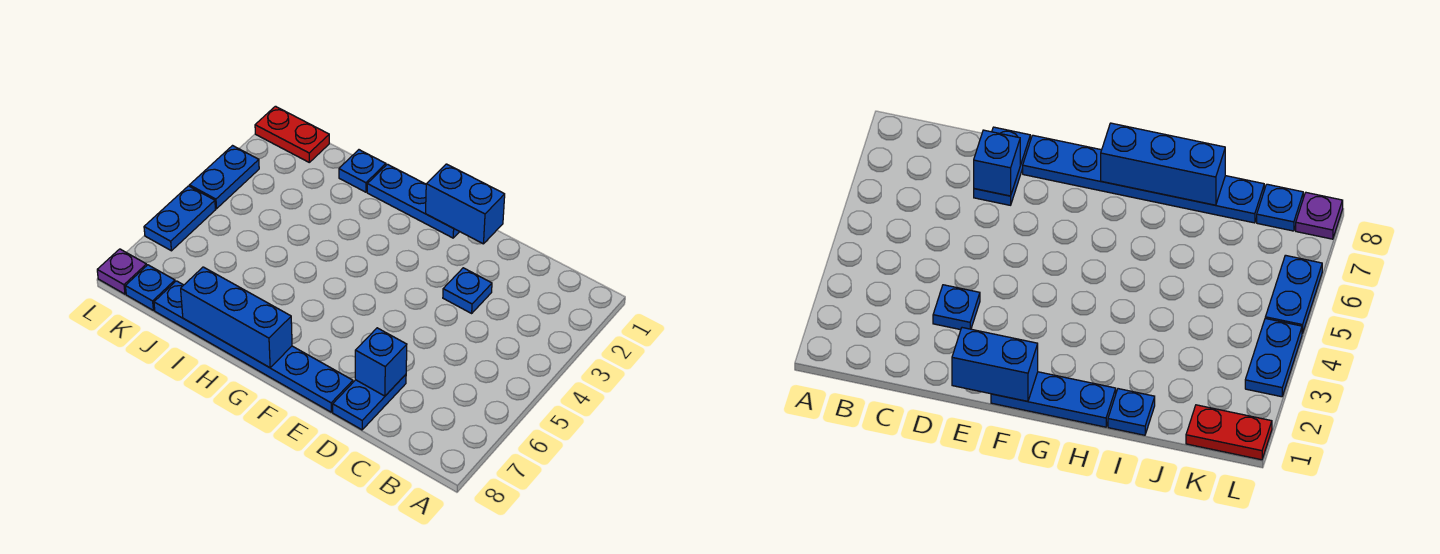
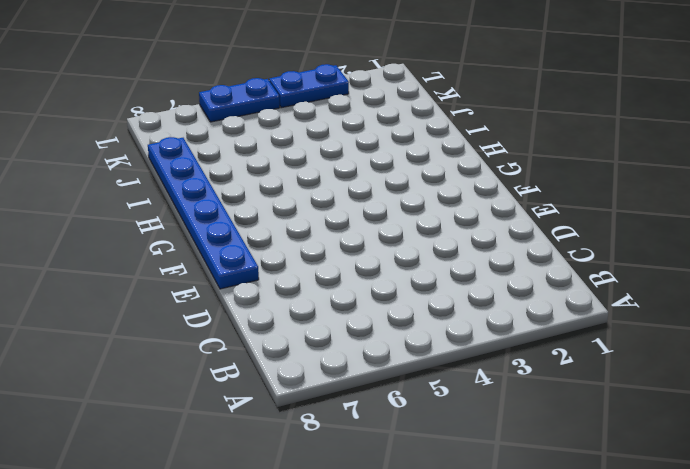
none -> blue 1x1 plate [443,268,492,313]
none -> blue 1x2 plate [333,375,406,430]
none -> blue 1x3 plate [367,164,460,238]

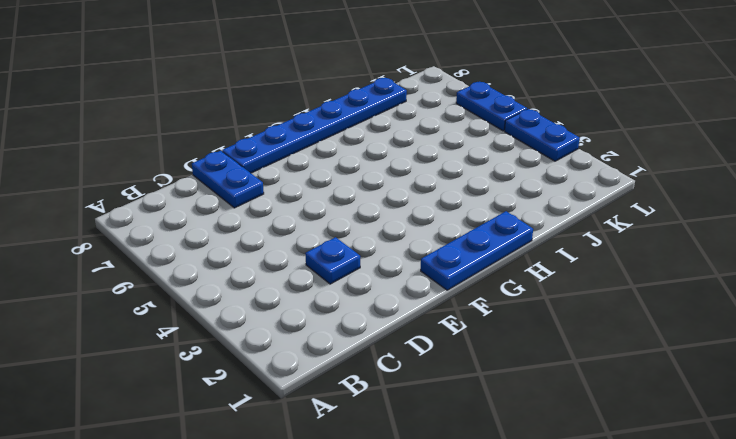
none -> blue 1x1 plate [339,150,386,192]
none -> red 1x2 plate [255,106,329,162]
none -> blue 1x1 plate [125,265,175,310]

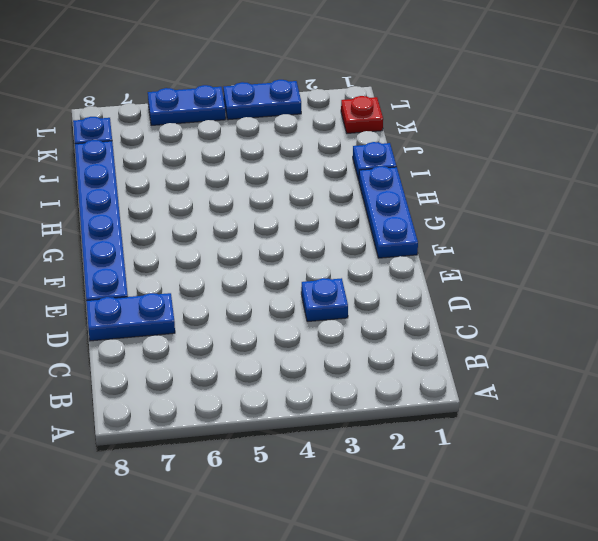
red 1x1 plate [341,96,383,133] -> red 1x2 plate [255,106,329,162]
none -> purple 1x1 plate [97,249,147,294]
none -> blue 1x1 brick [355,328,407,396]
none -> blue 1x2 brick [426,164,505,244]

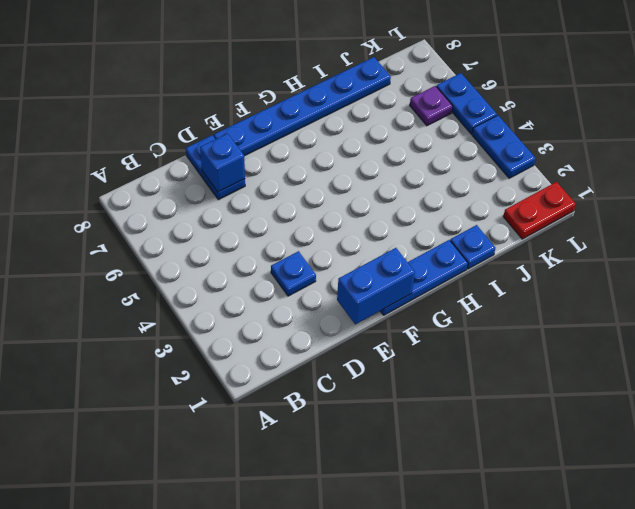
purple 1x1 plate [410,86,453,126] -> purple 1x1 plate moved to [97,249,147,294]
none -> blue 1x1 plate [125,265,175,310]
none -> blue 1x3 brick [181,267,292,368]

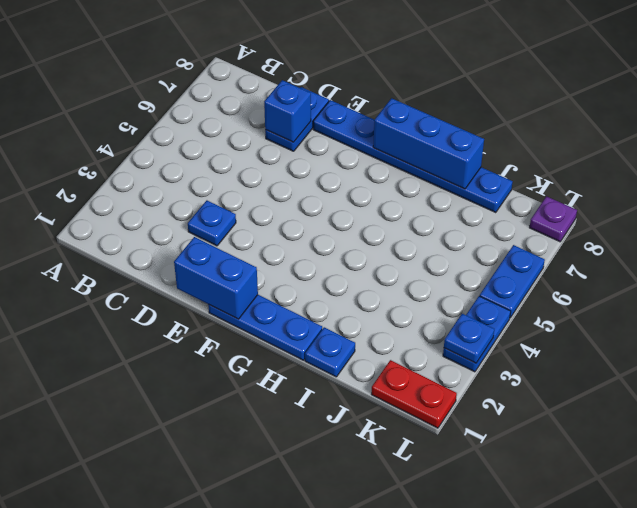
blue 1x1 plate [444,314,494,363] -> blue 1x1 plate moved to [125,265,175,310]

